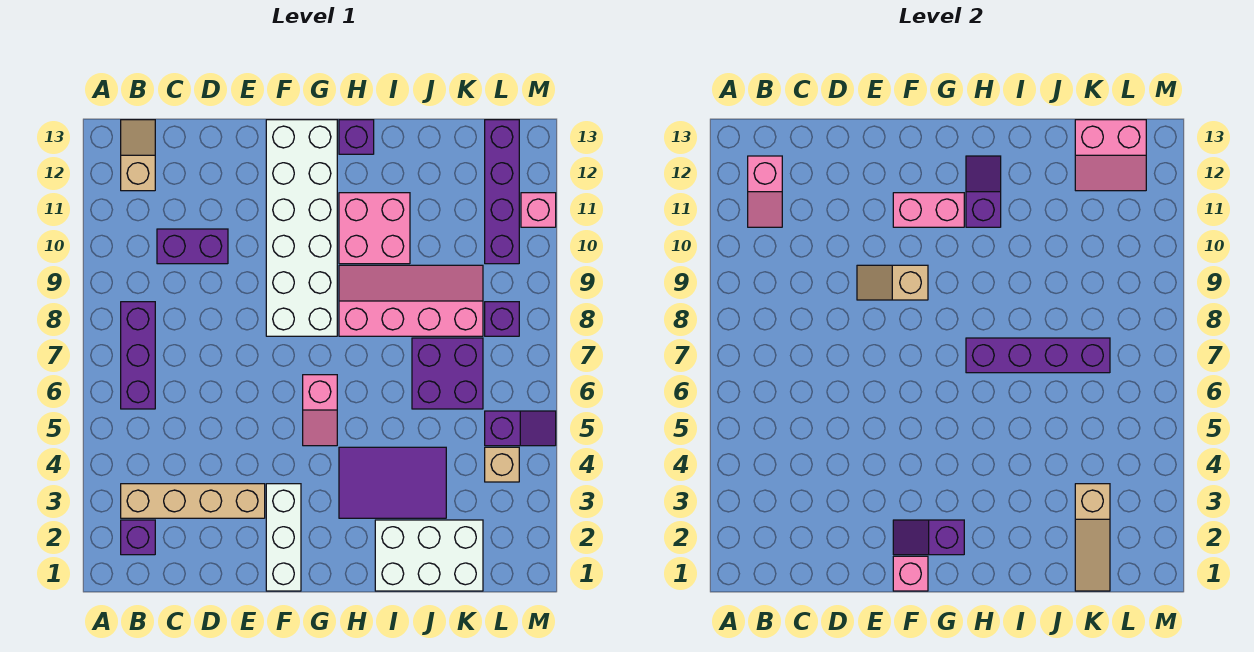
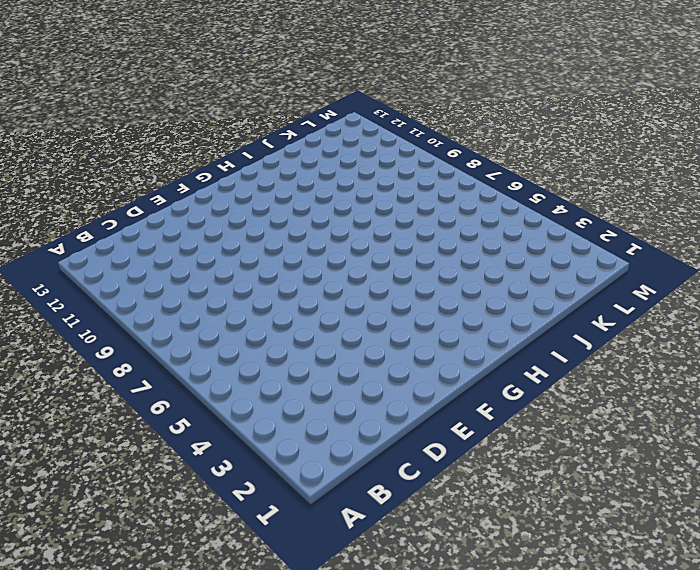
none -> purple 1x1 brick [121,520,155,555]
none -> tan 1x4 brick [121,484,265,518]
none -> purple 1x3 brick [121,302,155,409]

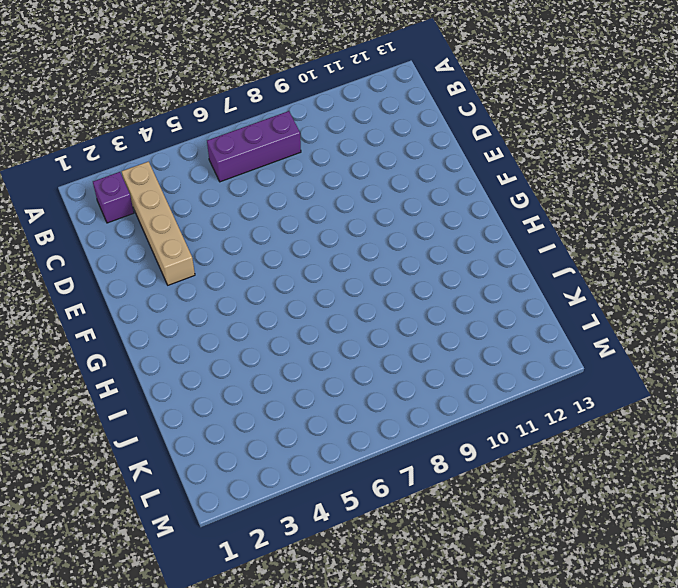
none -> tan 1x2 slope [121,120,155,191]
none -> purple 1x2 brick [157,229,228,264]
none -> white 1x3 brick [266,484,301,591]

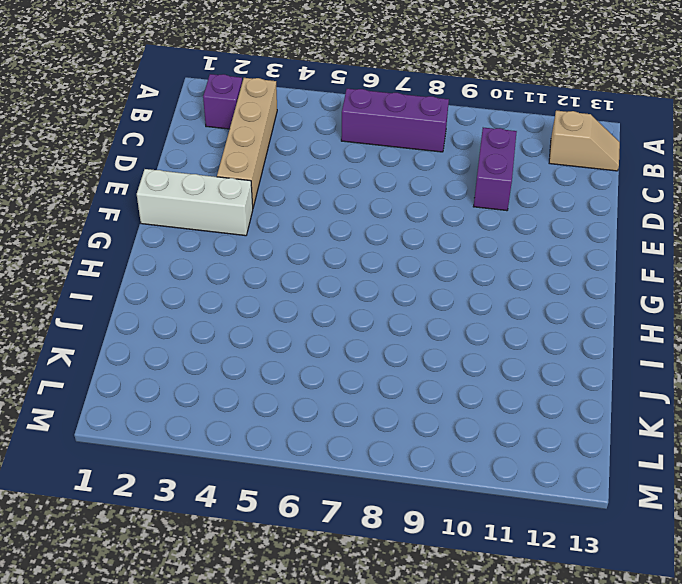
none -> white 2x6 brick [266,120,337,336]
none -> pink 1x2 slope [303,375,337,446]
none -> purple 2x3 tile [339,447,446,518]

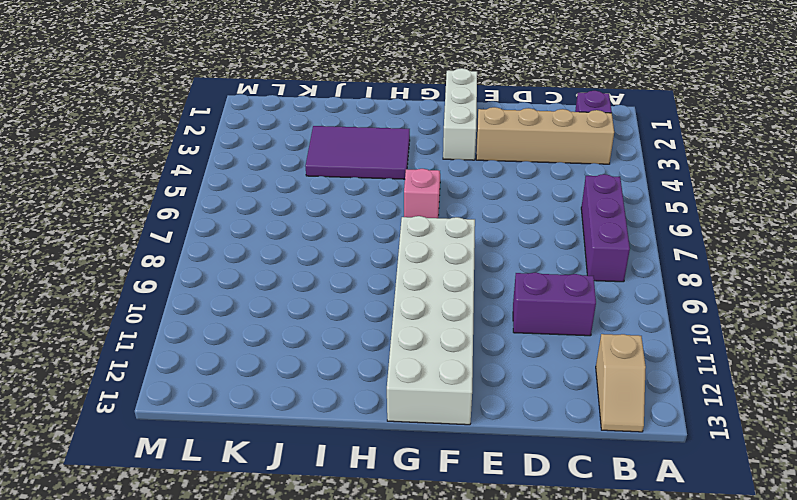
none -> pink 2x4 slope [339,265,483,336]
none -> pink 2x2 brick [339,193,410,264]
none -> purple 1x1 brick [339,120,374,154]

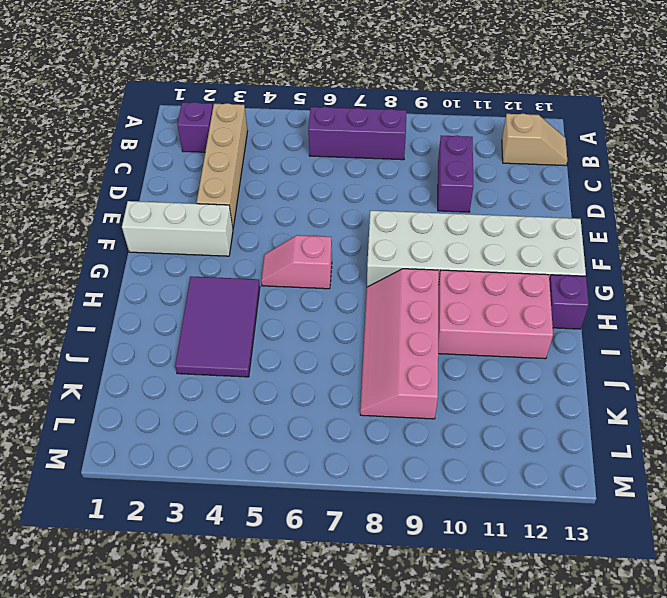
pink 2x4 slope [360,269,439,419] -> pink 2x4 slope turned to [339,265,483,336]
pink 2x3 brick [438,270,553,359] -> pink 2x2 brick [339,193,410,264]
none -> white 2x3 brick [375,520,483,591]
none -> purple 2x2 brick [412,338,483,409]
none -> tan 1x1 brick [485,447,519,482]

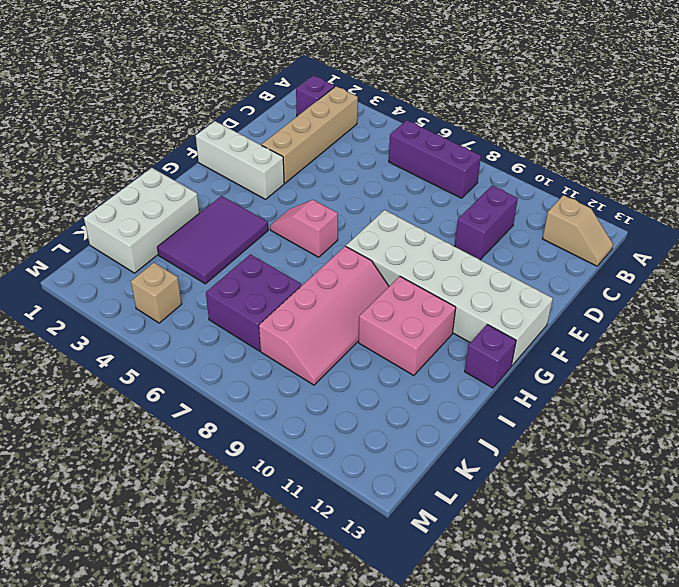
none -> purple 1x2 slope [485,411,556,446]
none -> purple 1x1 brick [485,302,519,336]
none -> purple 1x4 brick [485,120,519,264]

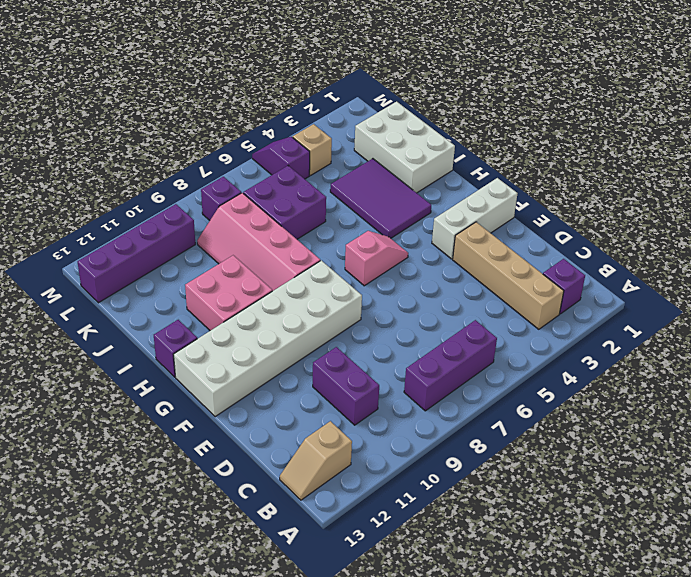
none -> pink 1x1 brick [521,193,556,227]
none -> pink 1x2 slope [748,156,782,227]
none -> tan 1x2 slope [857,265,928,300]

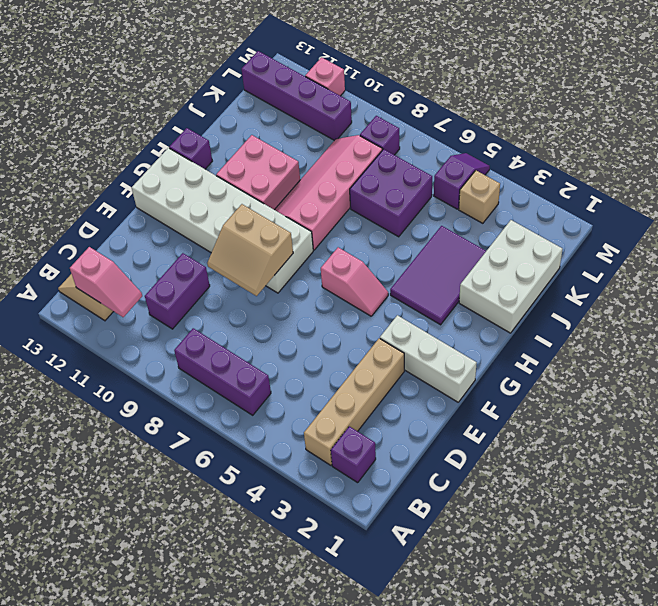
tan 2x2 slope [207,204,293,296] -> tan 1x2 slope [857,265,928,300]
none -> pink 1x1 brick [893,556,928,591]
none -> purple 1x2 slope [893,520,964,555]
none -> pink 1x2 brick [893,193,964,227]

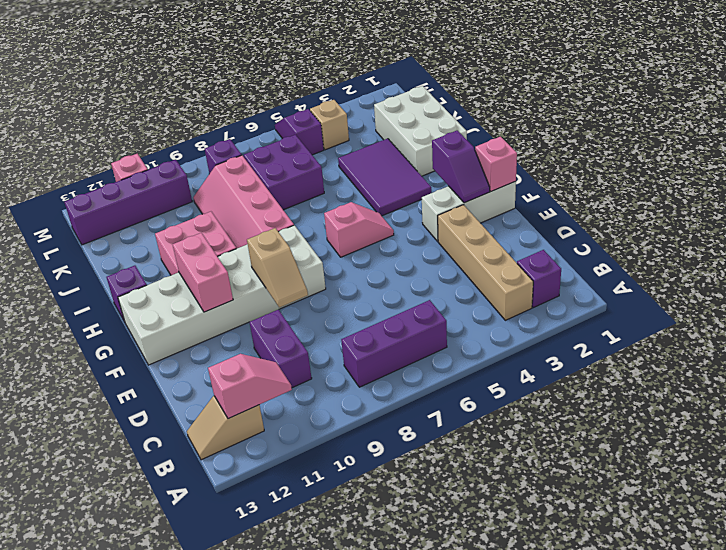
none -> purple 1x4 brick [966,338,1110,373]
none -> purple 1x2 slope [966,156,1001,227]
none -> tan 1x3 slope [1075,484,1110,591]

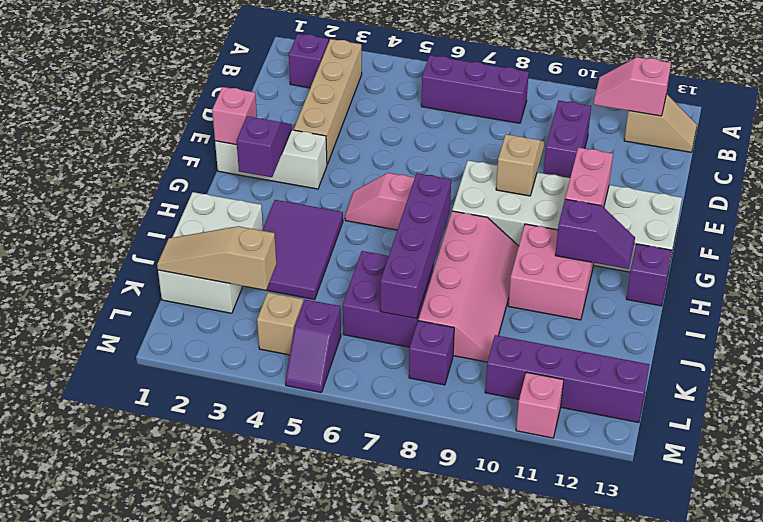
none -> pink 2x2 slope [1075,120,1146,191]

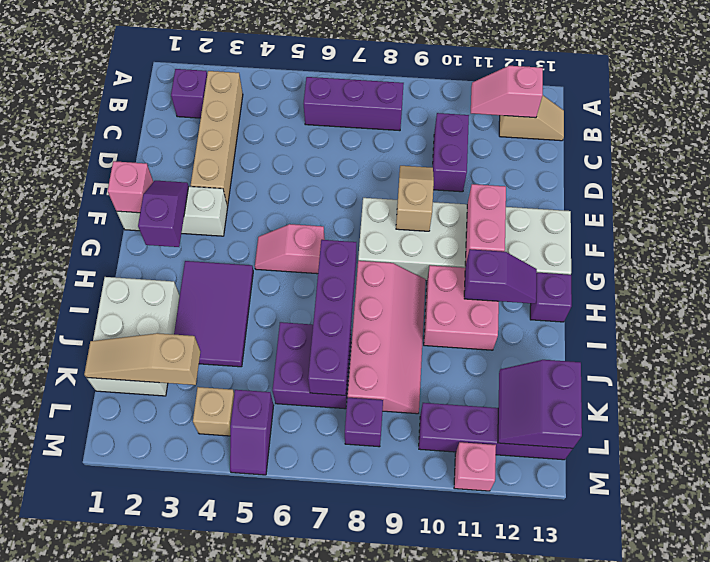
purple 2x2 slope [498,360,582,448] -> pink 2x2 slope [1075,120,1146,191]

